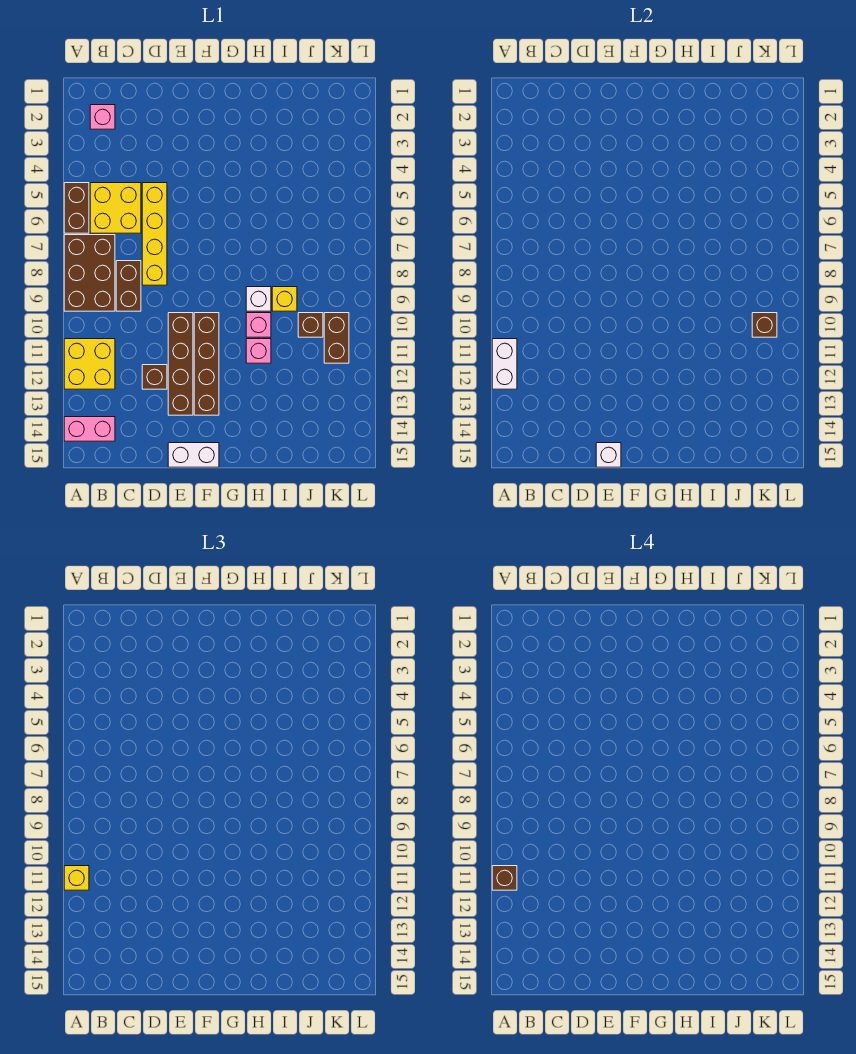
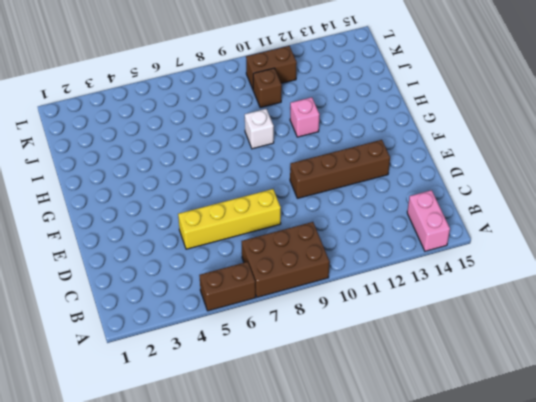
none -> yellow 2x2 brick [64,339,115,389]
none -> pink 1x1 brick [90,105,115,129]
none -> yellow 2x2 brick [90,183,141,233]

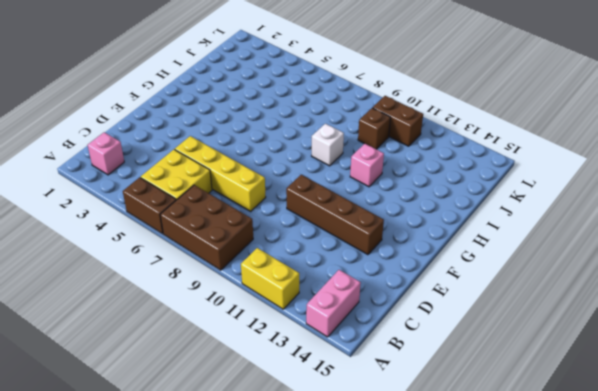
yellow 1x2 brick [241,248,299,309] -> yellow 2x2 brick [64,339,115,389]
none -> brown 1x2 brick [116,261,141,311]
none -> brown 1x1 brick [142,365,167,389]
none -> white 1x2 brick [168,443,219,467]

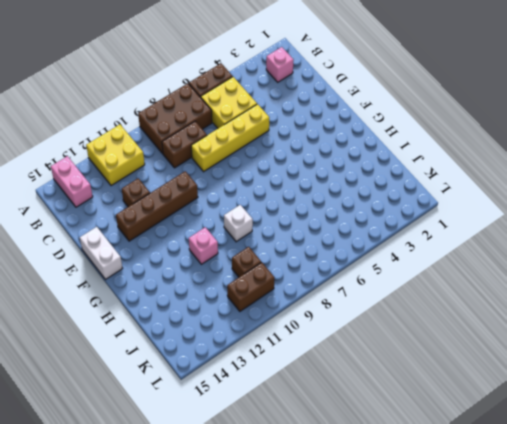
none -> brown 1x4 brick [194,313,219,415]
none -> pink 1x1 brick [246,313,271,337]
none -> yellow 1x1 brick [272,287,297,311]

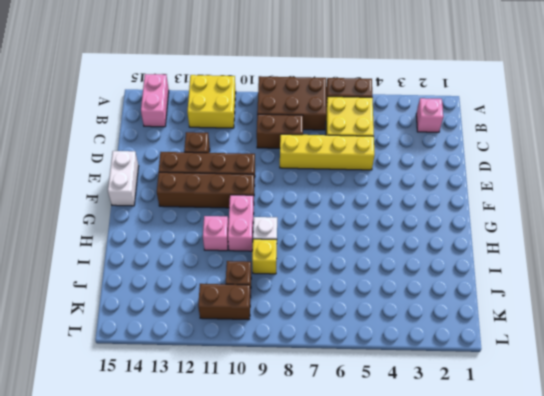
pink 1x2 brick [228,195,254,251] -> pink 1x1 brick [246,313,271,337]
none -> white 1x2 brick [492,339,517,389]
none -> white 1x1 brick [596,443,621,467]
none -> brown 1x1 brick [752,313,777,337]

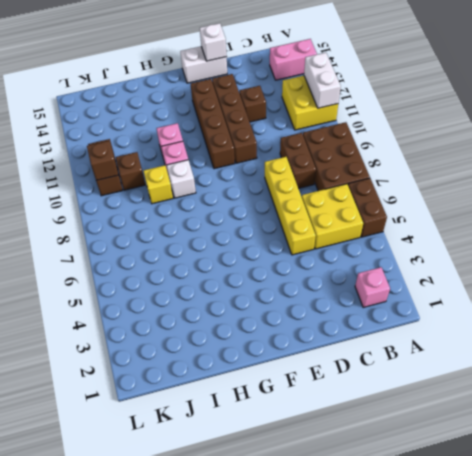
none -> yellow 1x1 brick [64,866,89,890]
none -> brown 1x1 brick [492,866,517,890]

